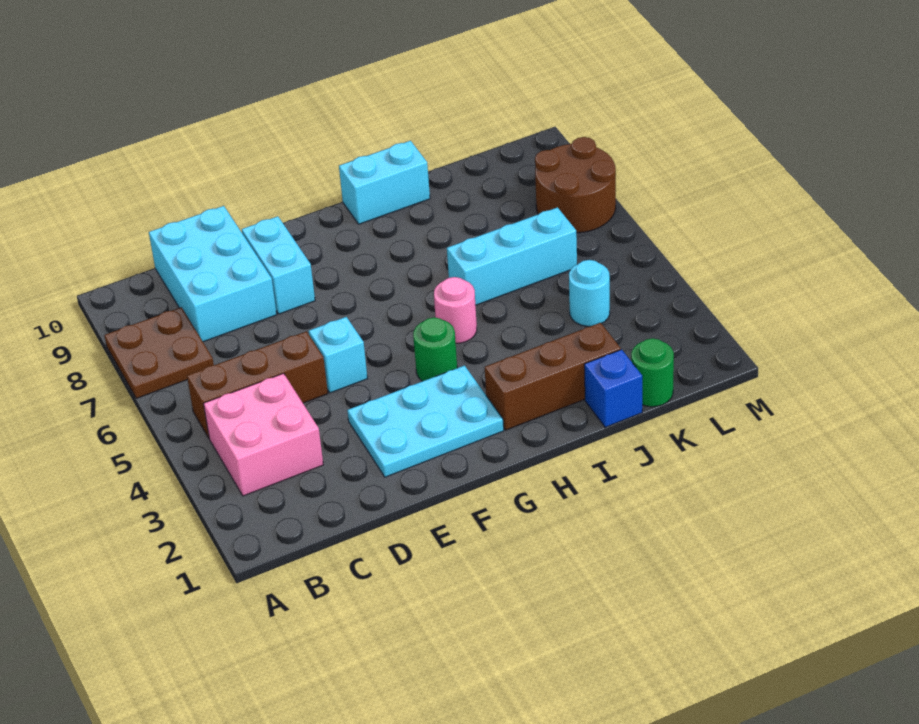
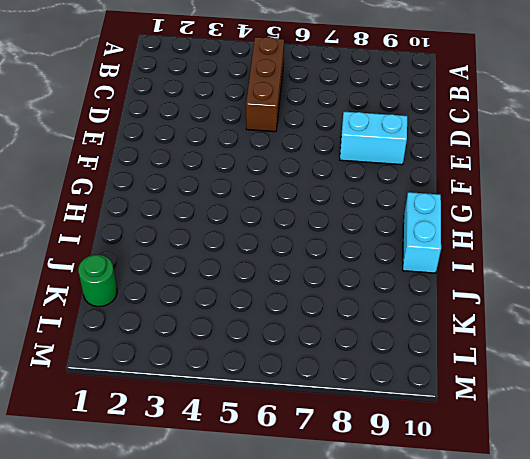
none -> brown 2x2 plate [104,307,214,398]
none -> pink 2x2 brick [203,373,323,496]
none -> cyan 2x3 brick [149,206,277,342]

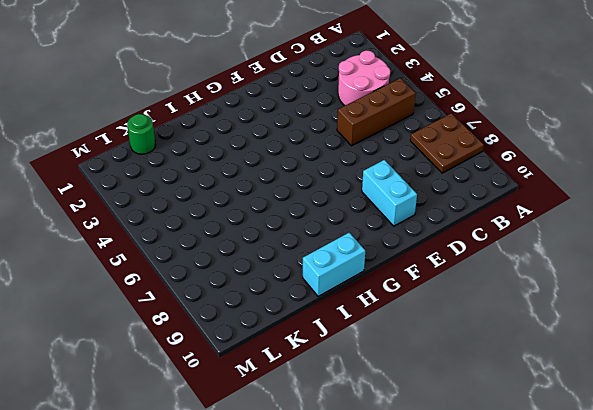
pink 2x2 round brick [338,50,390,105] -> pink 2x2 brick [203,373,323,496]
none -> cyan 2x3 brick [149,206,277,342]
none -> cyan 2x3 plate [347,366,504,477]
none -> cyan 1x1 brick [309,317,368,393]

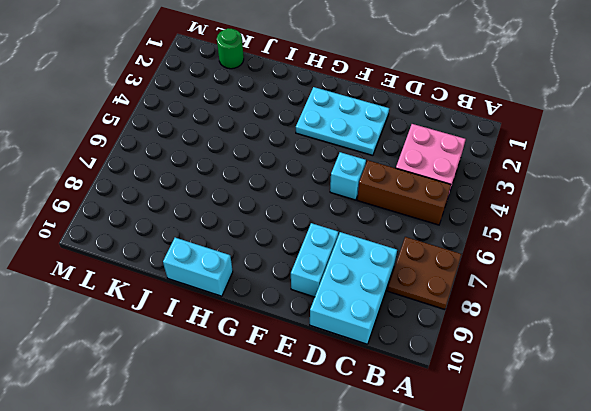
none -> green 1x1 round brick [413,317,457,381]
none -> brown 1x3 brick [485,323,621,430]
none -> pink 1x1 round brick [434,277,477,343]

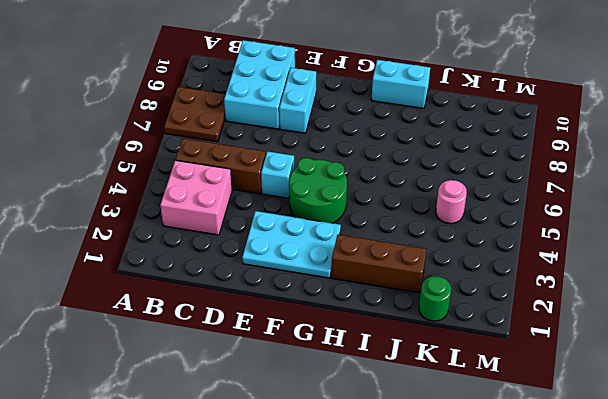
green 2x2 round brick [289,158,347,223] -> green 1x1 round brick [413,317,457,381]
pink 1x1 round brick [436,180,467,224] -> pink 1x1 round brick moved to [434,277,477,343]
none -> cyan 1x3 brick [447,207,577,305]
none -> blue 1x1 brick [584,350,642,427]
none -> cyan 1x1 round brick [569,260,610,326]

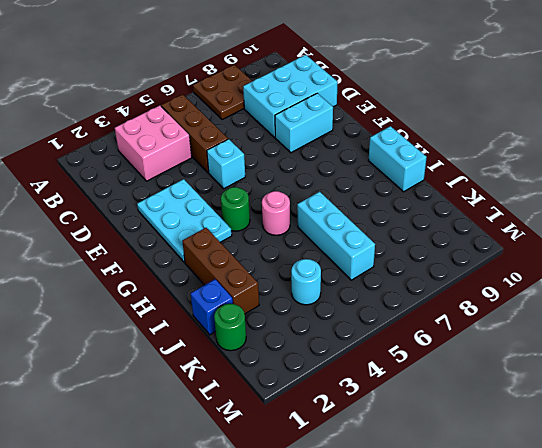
none -> brown 2x2 round brick [535,137,616,233]

